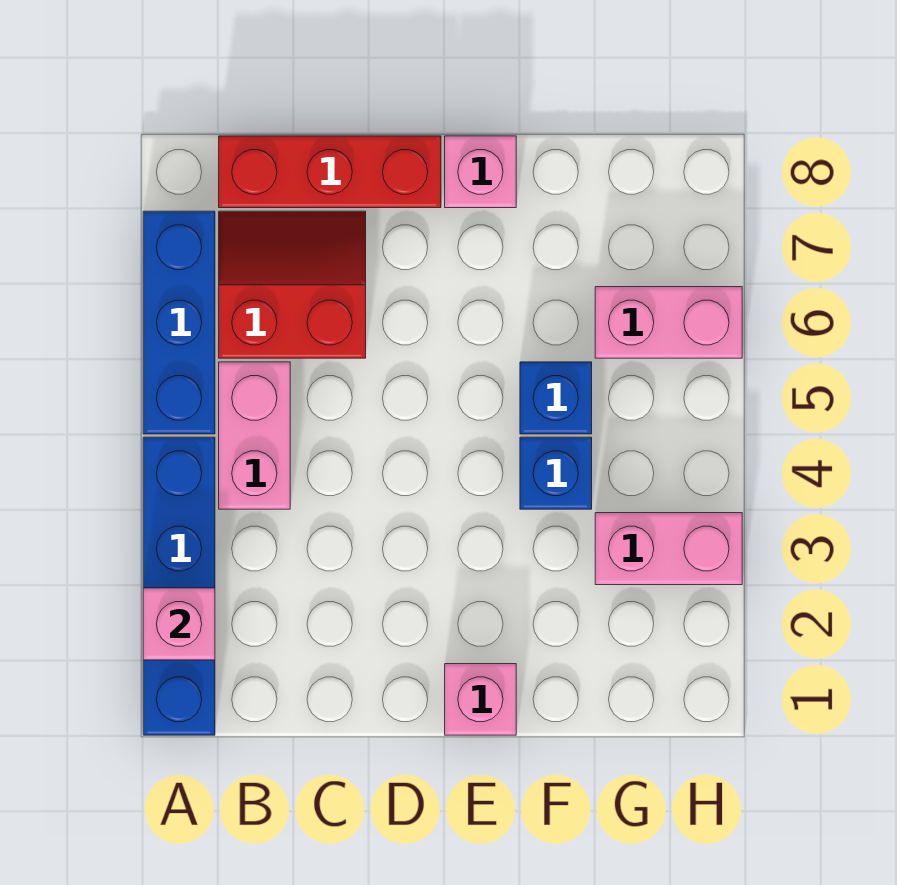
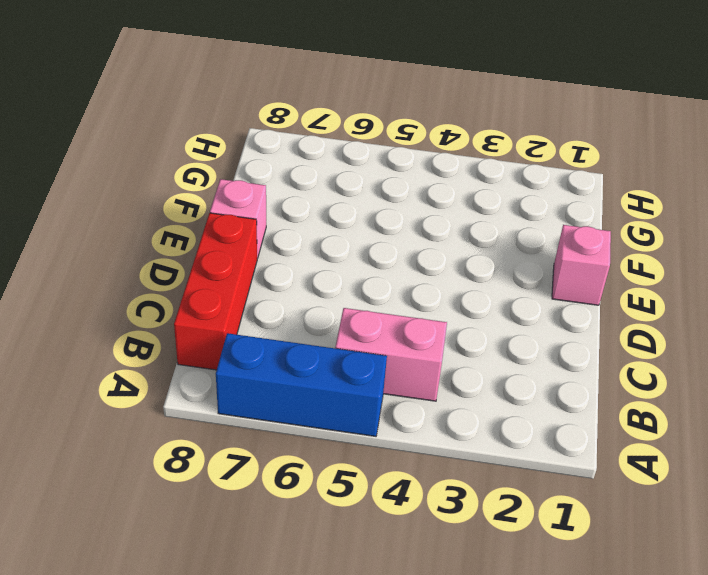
none -> blue 1x4 brick [143,437,215,735]
none -> red 2x2 slope [219,211,366,358]
none -> blue 1x1 brick [520,437,592,509]

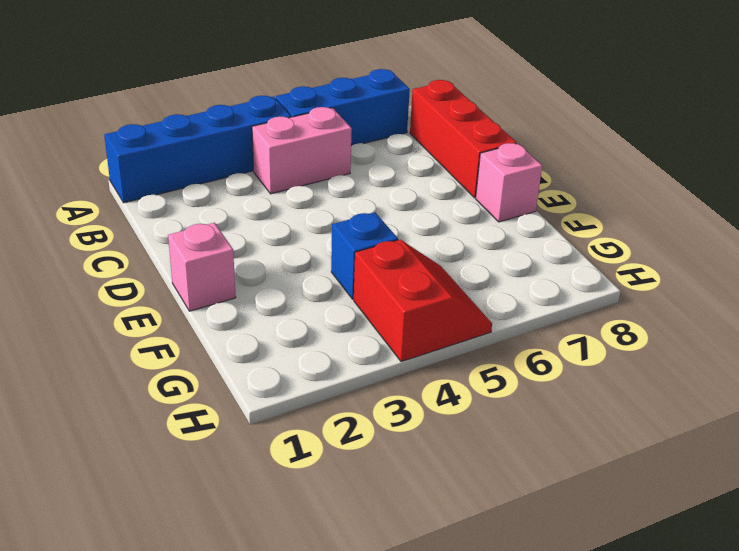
red 2x2 slope [354,240,492,362] -> red 2x2 slope moved to [219,211,366,358]
none -> blue 1x1 brick [520,362,592,434]
none -> pink 1x2 brick [595,513,742,585]
none -> pink 1x2 brick [595,287,742,358]

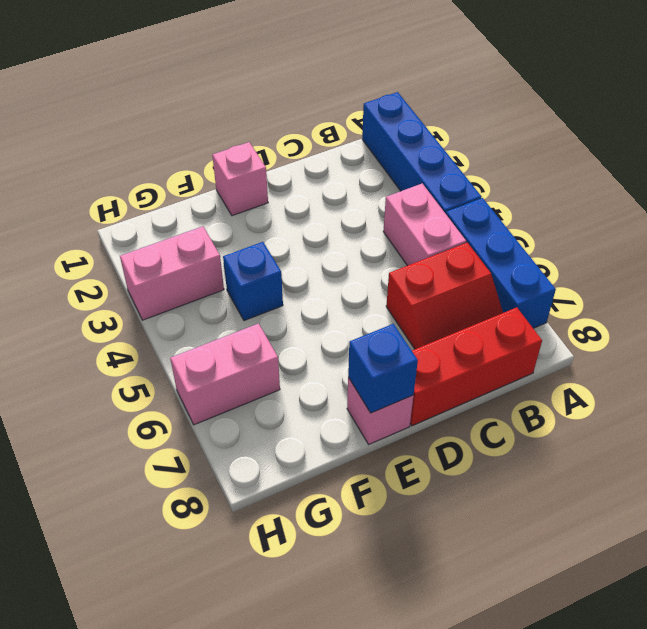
blue 1x1 brick [348,324,418,413] -> blue 1x1 brick moved to [520,362,592,434]
none -> pink 1x1 brick [143,588,215,660]

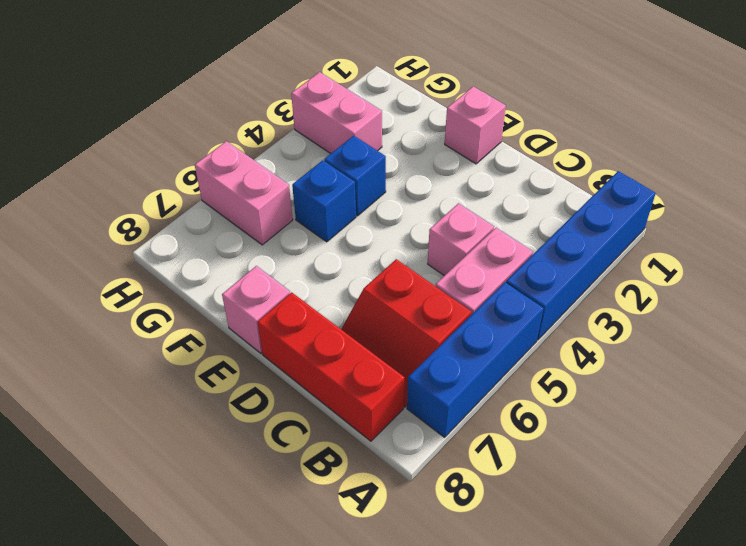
pink 1x1 brick [428,203,494,276] -> pink 1x1 brick moved to [143,588,215,660]

